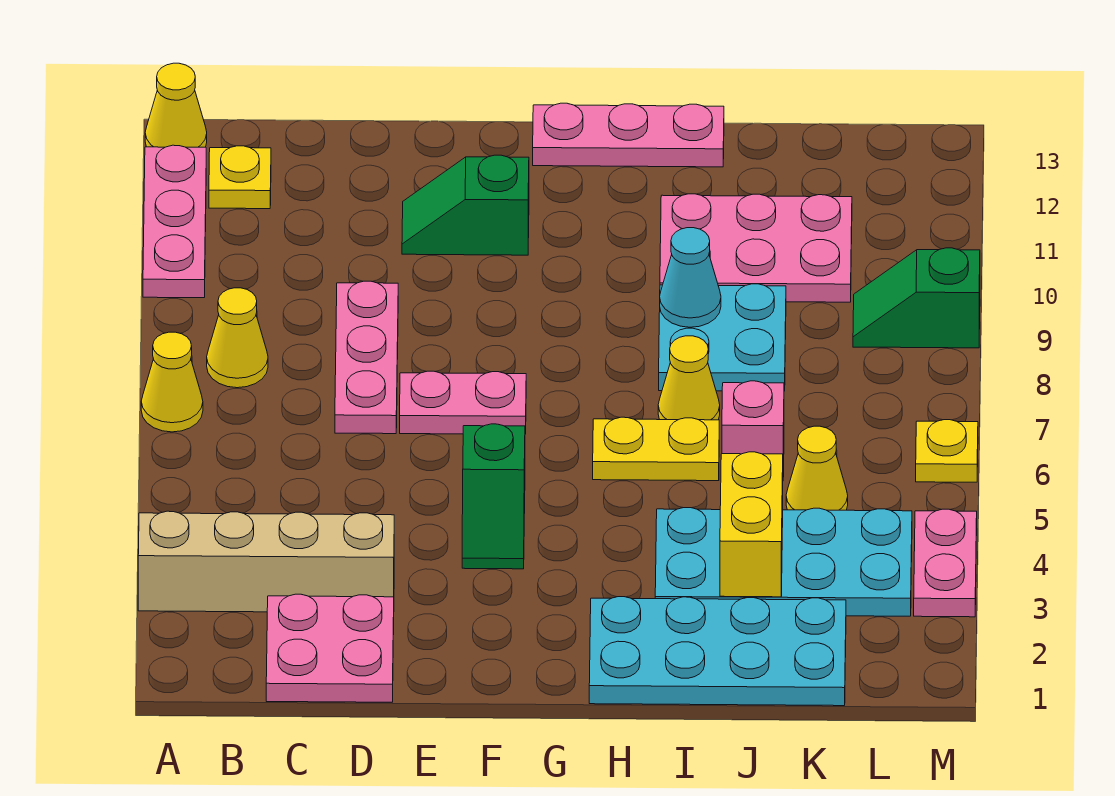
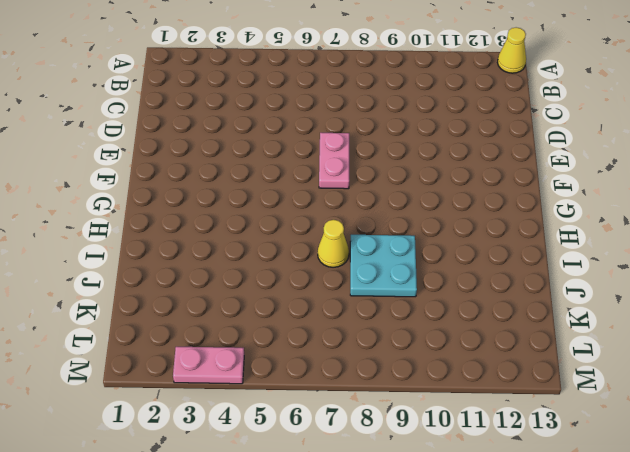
none -> tan 1x4 brick [138,511,394,612]
none -> yellow 1x1 cone [141,332,203,432]
none -> pink 1x3 plate [143,145,206,298]

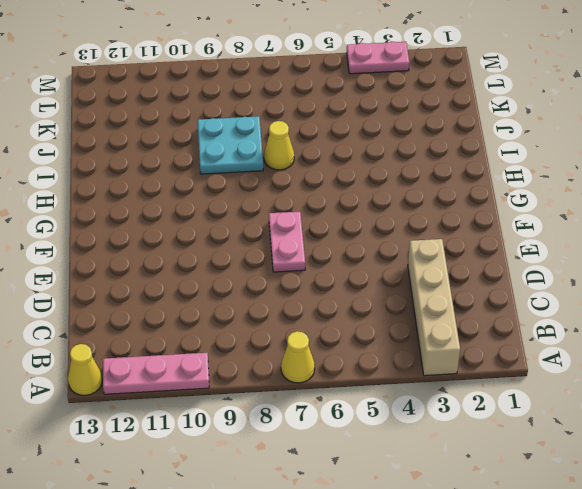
none -> yellow 1x1 cone [207,288,268,388]
none -> yellow 1x1 plate [209,146,271,209]
none -> pink 2x2 plate [266,594,394,702]

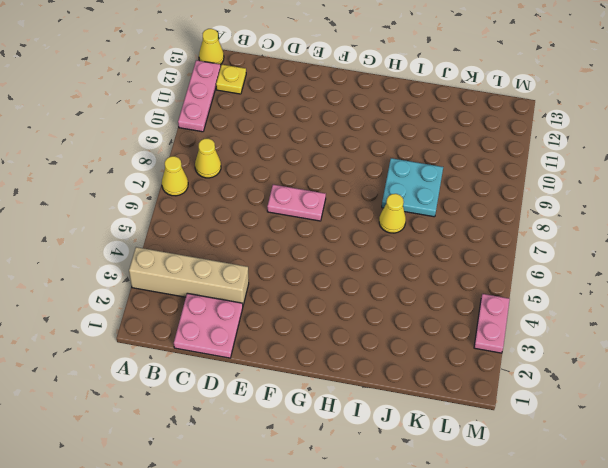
none -> pink 1x3 plate [335,281,398,434]
none -> green 1x2 slope [402,155,529,255]
none -> green 1x2 slope [462,424,525,569]

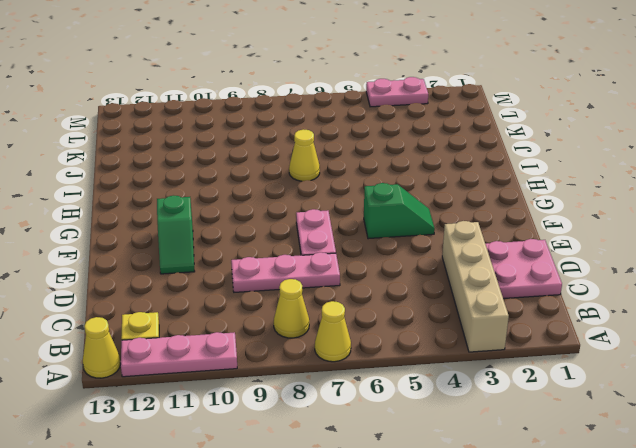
none -> pink 1x3 plate [533,103,724,167]
none -> cyan 2x4 plate [589,597,846,706]
none -> yellow 1x2 plate [593,417,719,481]

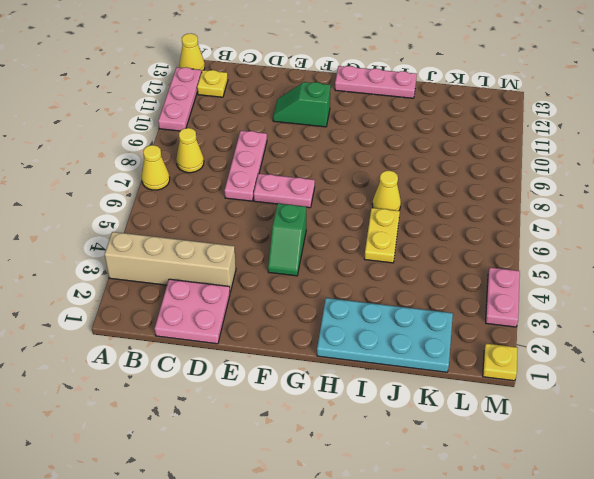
yellow 1x2 plate [364,208,400,263] -> yellow 1x2 plate turned to [593,417,719,481]
yellow 1x1 plate [483,344,518,381] -> yellow 1x1 plate moved to [916,420,978,482]
none -> cyan 2x4 plate [655,508,912,616]
none -> cyan 2x2 plate [659,284,786,391]
none -> pink 2x3 plate [660,194,852,302]

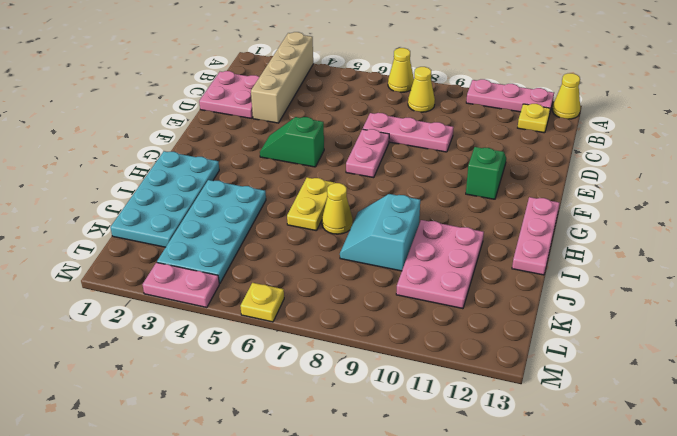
cyan 2x2 slope [340,194,420,271] -> cyan 2x2 plate [659,284,786,391]
none -> pink 1x1 brick [722,381,784,477]
none -> yellow 1x1 cone [786,426,848,510]
none -> green 1x2 slope [853,248,980,348]

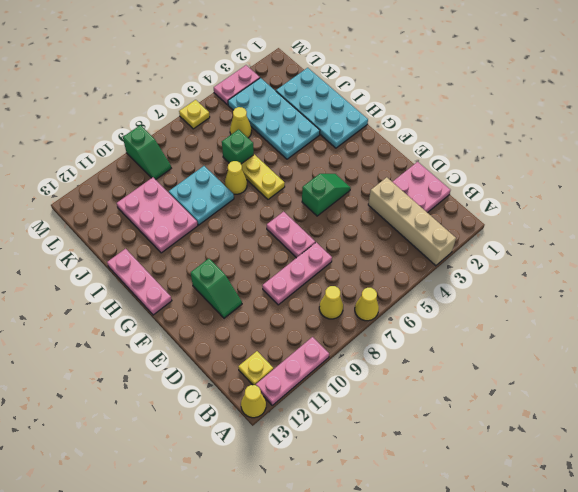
green 1x1 brick [222,130,254,164] -> pink 1x1 brick [722,381,784,477]
none -> cyan 1x1 cone [660,228,721,327]
none -> yellow 1x2 brick [720,452,783,597]

